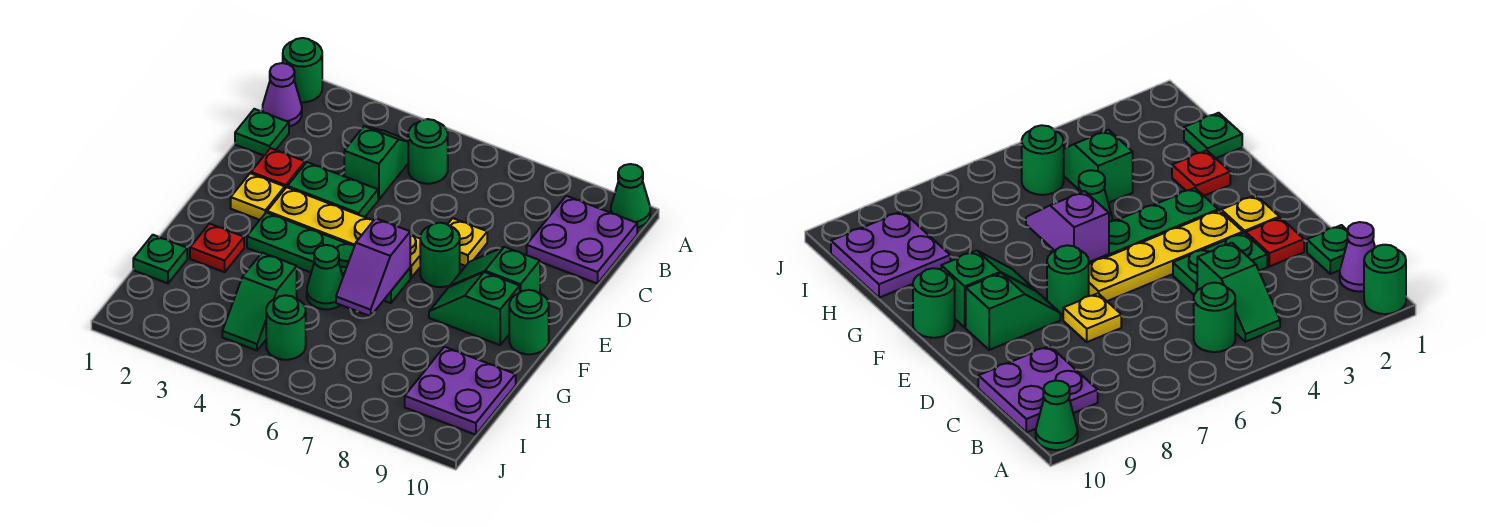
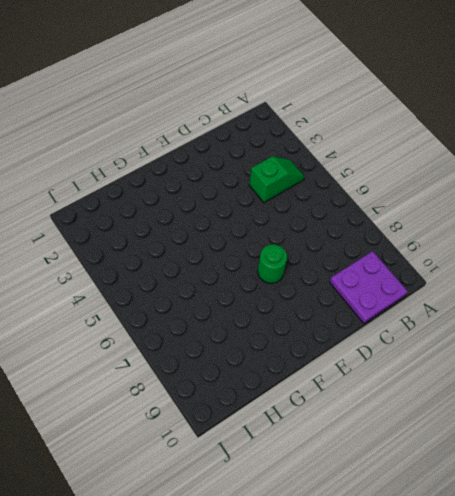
none -> green 1x1 round brick [283,38,322,102]
none -> green 1x1 cone [611,164,650,228]
none -> purple 1x1 cone [262,63,302,127]

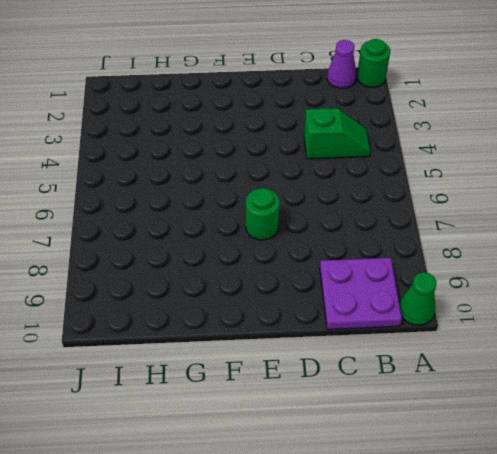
none -> green 1x1 round brick [408,119,448,184]
none -> green 1x1 plate [235,109,289,155]
none -> red 1x1 plate [251,148,305,188]

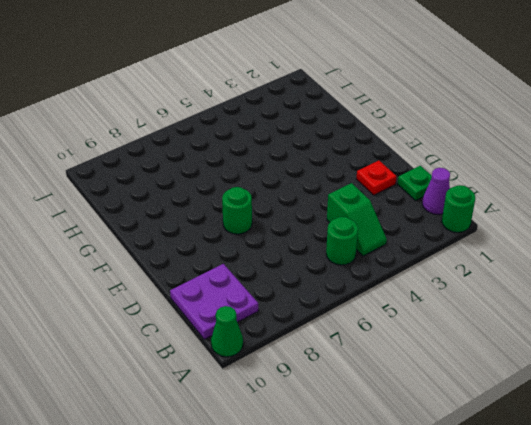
none -> green 1x2 plate [287,162,378,217]
none -> yellow 1x1 plate [447,218,487,266]
none -> yellow 1x1 plate [231,173,285,220]

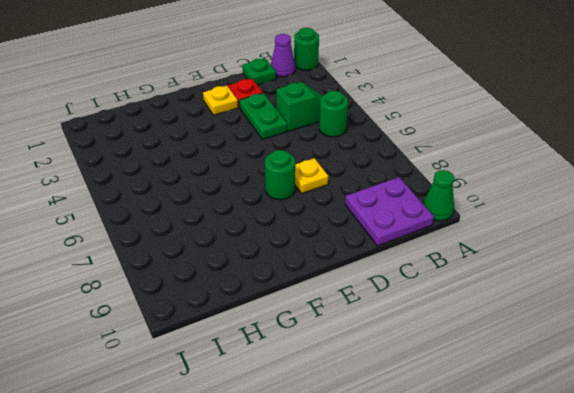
none -> yellow 1x4 plate [267,187,420,278]
none -> green 1x2 slope [449,247,540,293]
none -> green 1x4 plate [247,212,410,303]

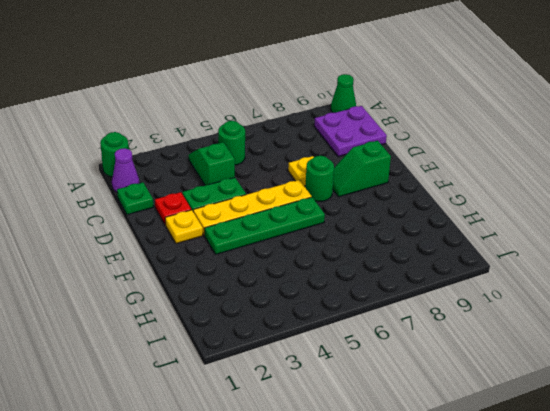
none -> green 1x2 slope [429,272,520,345]
none -> green 1x1 round brick [509,290,549,354]
none -> red 1x1 plate [190,224,244,272]

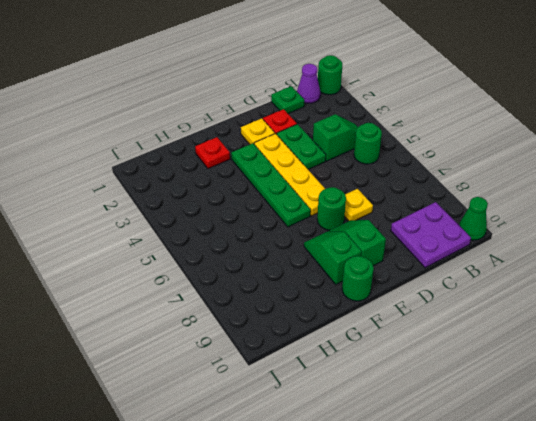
none -> green 1x1 cone [307,245,343,309]
none -> green 1x1 plate [133,235,187,283]
none -> green 1x2 slope [222,253,297,351]

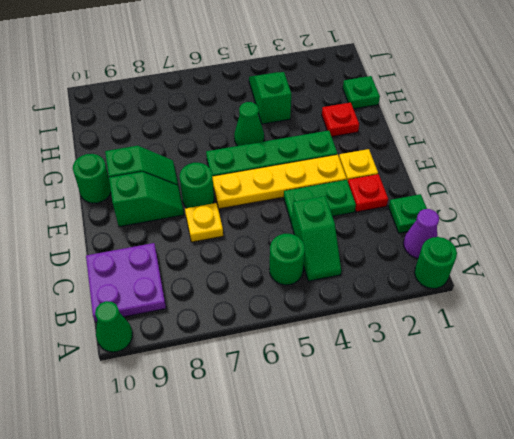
none -> purple 2x2 plate [405,347,516,435]
none -> green 1x1 round brick [266,295,306,360]
none -> purple 1x2 slope [336,218,410,316]

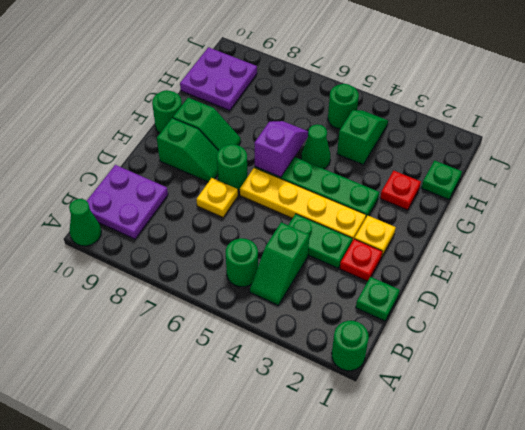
none -> purple 1x1 cone [262,63,302,127]

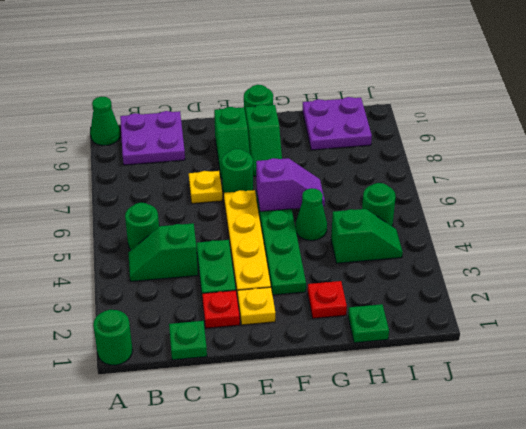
none -> purple 1x1 cone [262,63,302,127]

